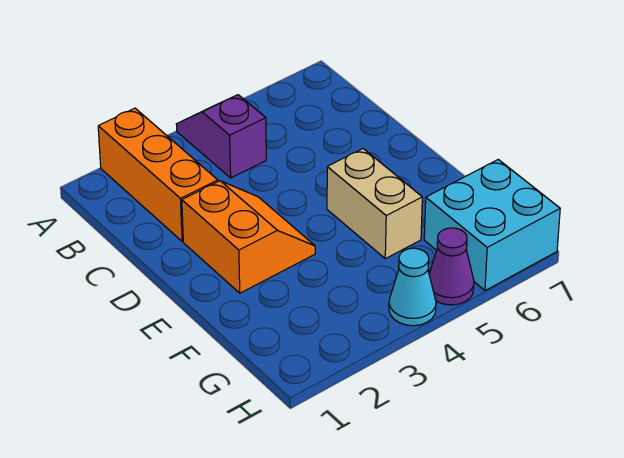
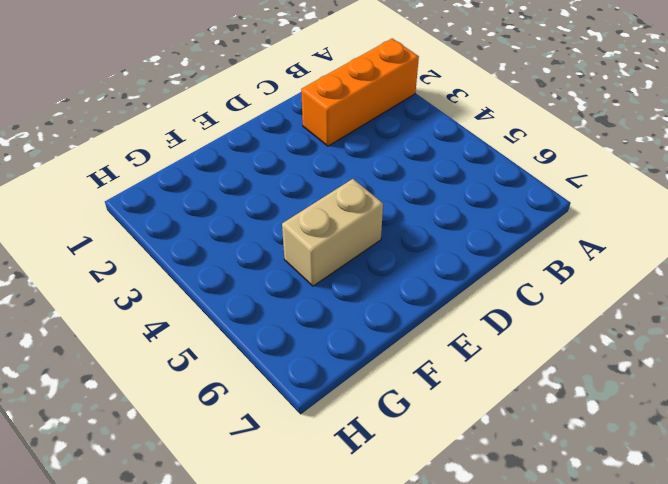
none -> purple 1x2 slope [176,95,266,178]
none -> orange 2x2 slope [182,181,315,293]

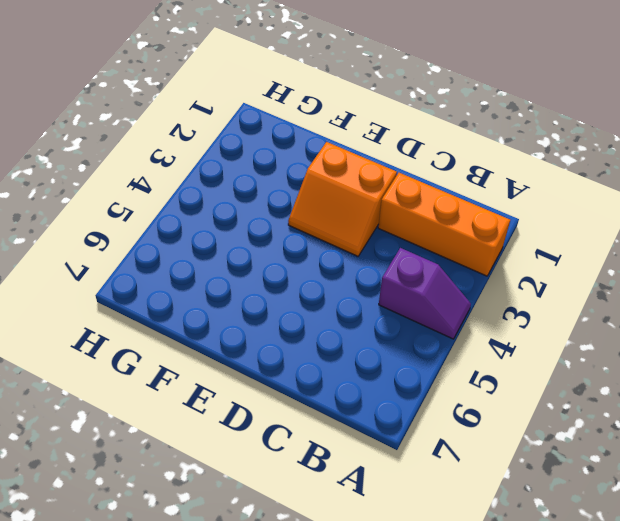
none -> tan 1x2 brick [327,149,422,259]
none -> cyan 2x2 brick [424,160,560,291]

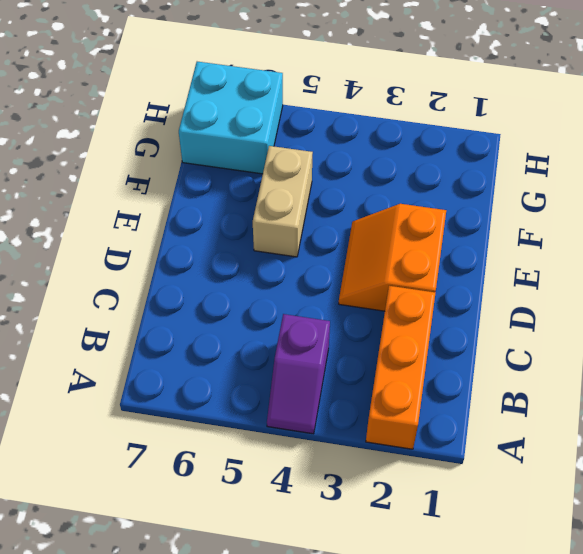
none -> cyan 1x1 cone [389,248,436,326]
none -> purple 1x1 cone [429,228,474,305]

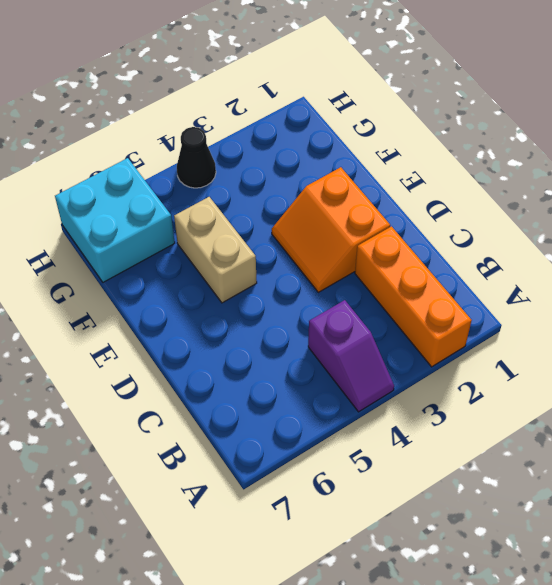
black 1x1 cone [177,127,216,188] -> cyan 1x1 cone [389,248,436,326]
none -> purple 1x1 cone [429,228,474,305]

